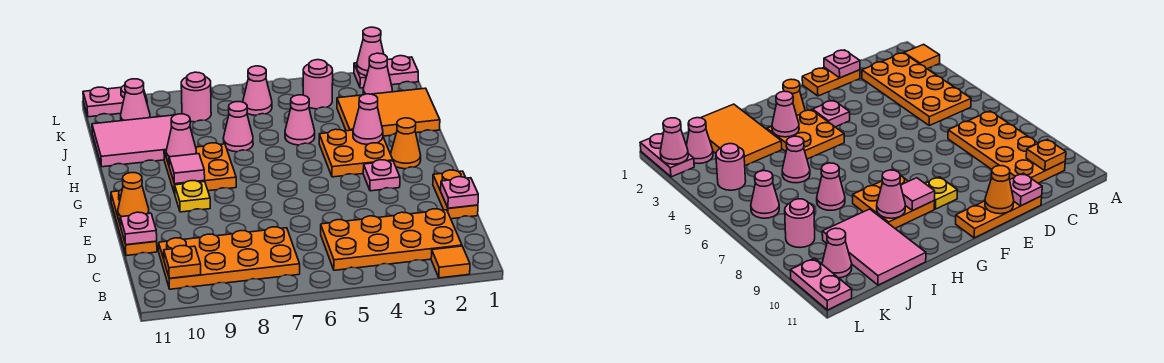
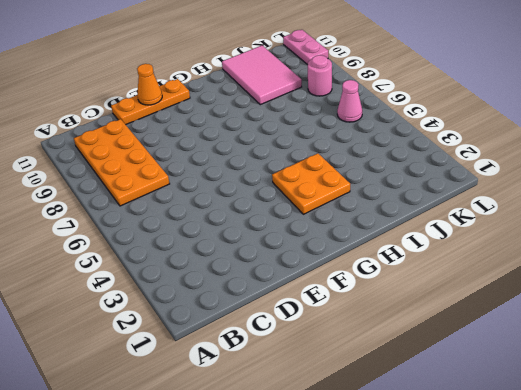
none -> orange 1x1 tile [431,246,470,278]
none -> orange 2x4 plate [321,209,462,270]
none -> orange 1x2 plate [433,170,478,219]

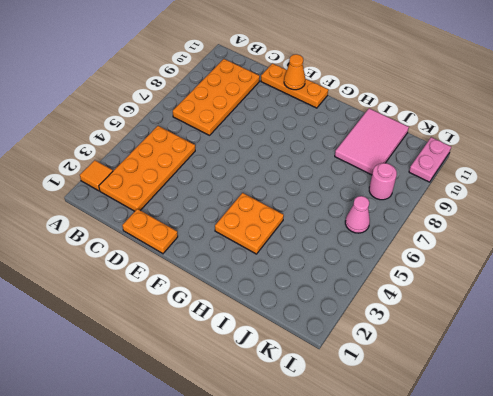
none -> pink 1x1 plate [363,160,400,191]
none -> yellow 1x1 plate [175,181,210,212]
none -> orange 1x1 cone [391,118,421,169]

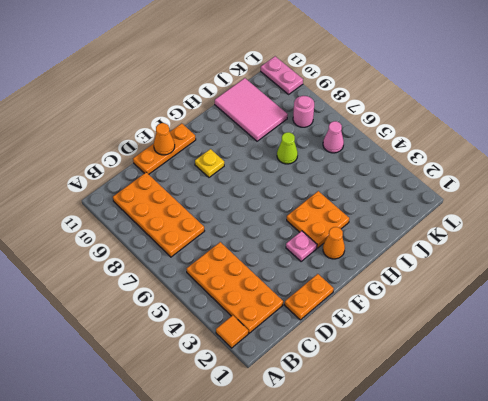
lime 1x1 cone [277,132,298,164] -> pink 1x1 cone [223,102,253,152]
none -> orange 2x2 plate [164,143,236,194]
none -> orange 2x3 tile [337,88,440,136]
none -> pink 1x1 cone [285,95,315,145]

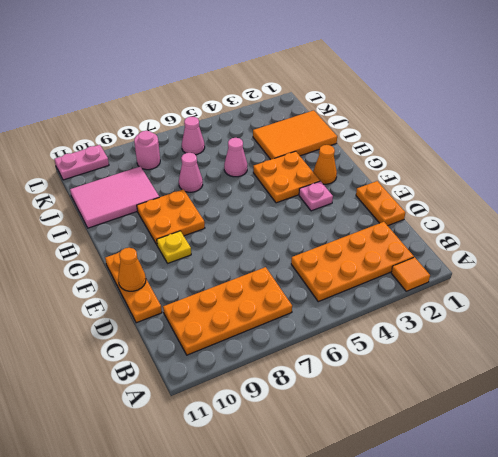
none -> pink 1x1 cone [363,53,392,95]
none -> pink 1x1 round brick [303,60,333,109]
none -> pink 1x1 cone [121,79,150,121]

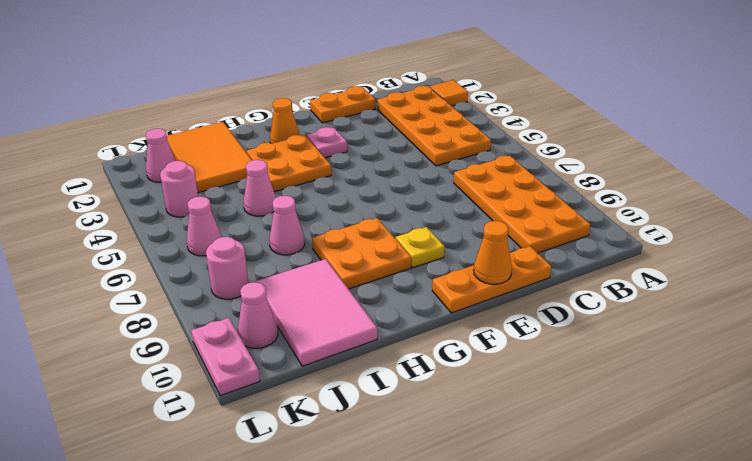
none -> pink 1x2 plate [354,56,418,88]
none -> orange 1x1 plate [164,246,201,278]
none -> pink 1x1 plate [441,177,478,208]

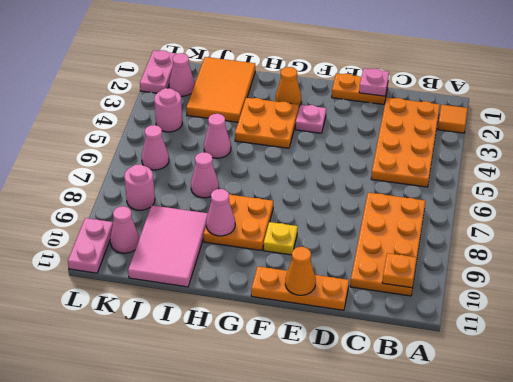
none -> pink 1x1 plate [120,212,157,245]
none -> pink 1x1 tile [169,154,205,184]
none -> pink 1x1 cone [353,94,383,144]

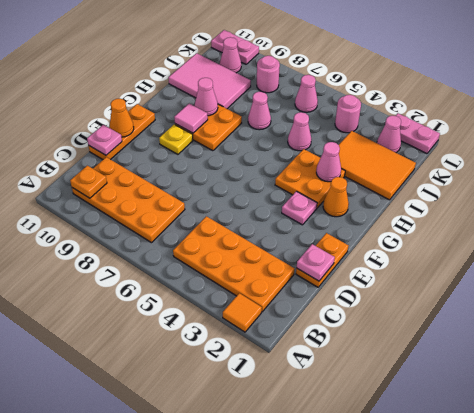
none -> pink 1x1 cone [357,27,384,76]

